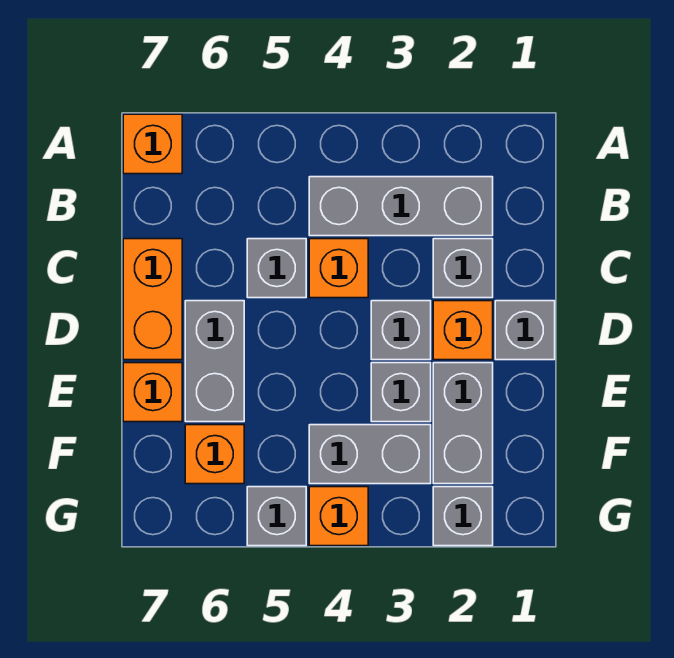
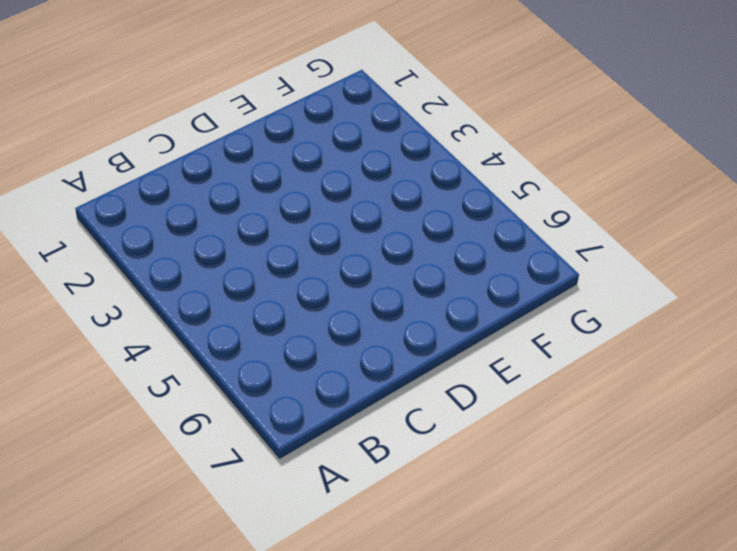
none -> orange 1x1 brick [123,114,182,174]
none -> grey 1x3 brick [309,177,493,236]
none -> grey 1x1 brick [433,239,493,298]

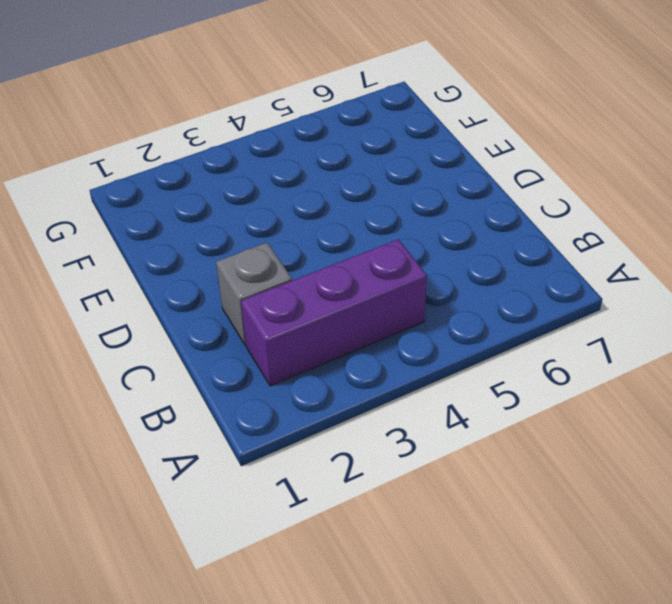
purple 1x3 brick [241,239,427,386] -> grey 1x3 brick [309,177,493,236]
none -> orange 1x1 brick [123,114,182,174]
none -> orange 1x1 brick [309,239,368,298]
none -> grey 1x1 brick [247,239,306,298]

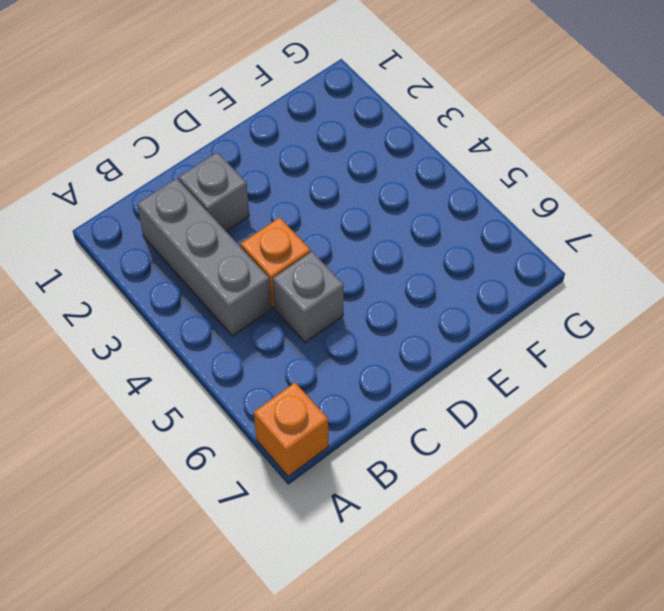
none -> orange 1x2 brick [123,239,182,360]
none -> grey 1x1 brick [495,301,555,360]
none -> orange 1x1 brick [433,301,493,360]

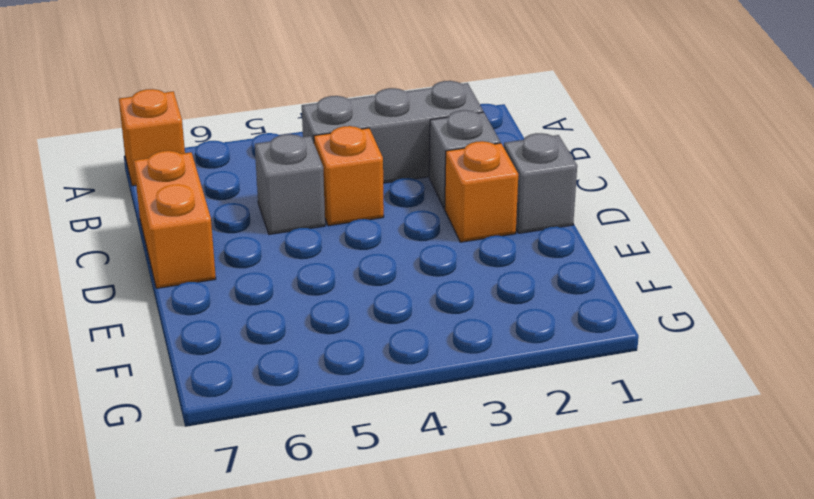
none -> grey 1x1 brick [371,301,431,360]
none -> grey 1x2 brick [185,301,244,422]
none -> grey 1x2 brick [433,363,493,484]

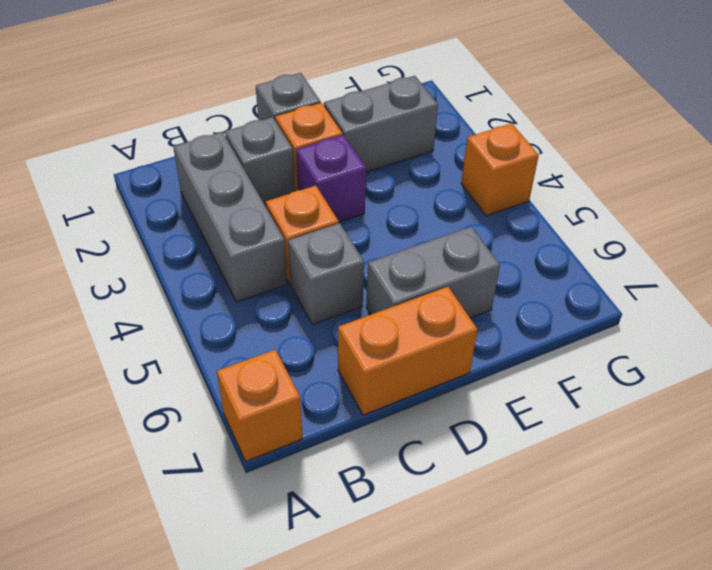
purple 1x1 brick [296,135,366,222] -> grey 1x1 brick [371,301,431,360]
none -> grey 1x1 brick [371,363,431,422]
none -> orange 1x1 brick [123,363,182,422]
none -> grey 1x2 brick [309,425,431,484]

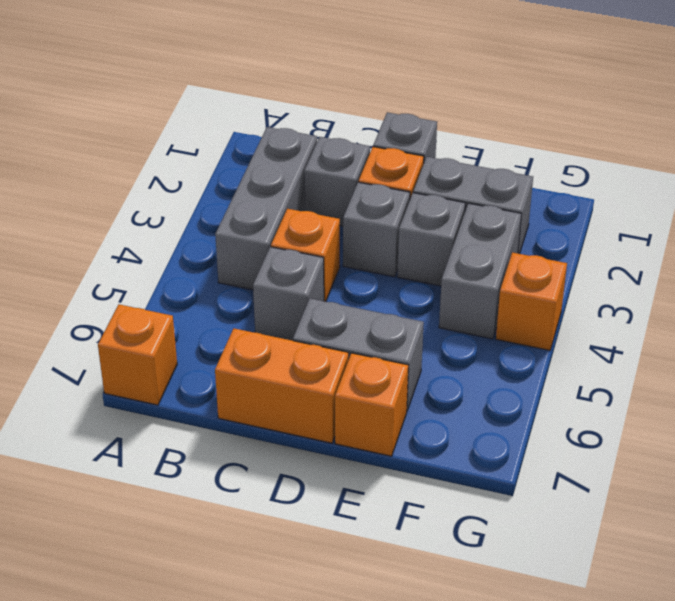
none -> orange 1x1 brick [185,425,244,484]
none -> grey 1x1 brick [433,487,493,546]
none -> grey 1x1 brick [247,487,306,546]

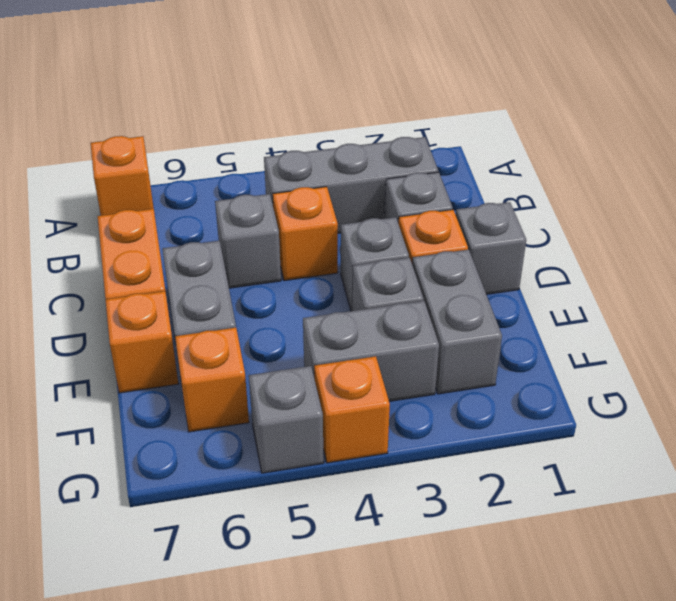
none -> grey 1x1 brick [433,487,493,546]

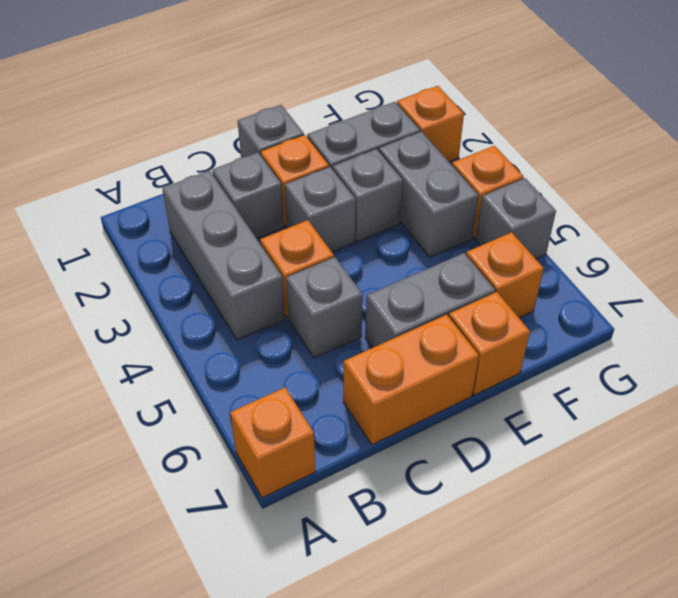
orange 1x1 brick [397,86,464,162] -> grey 1x1 brick [433,487,493,546]

